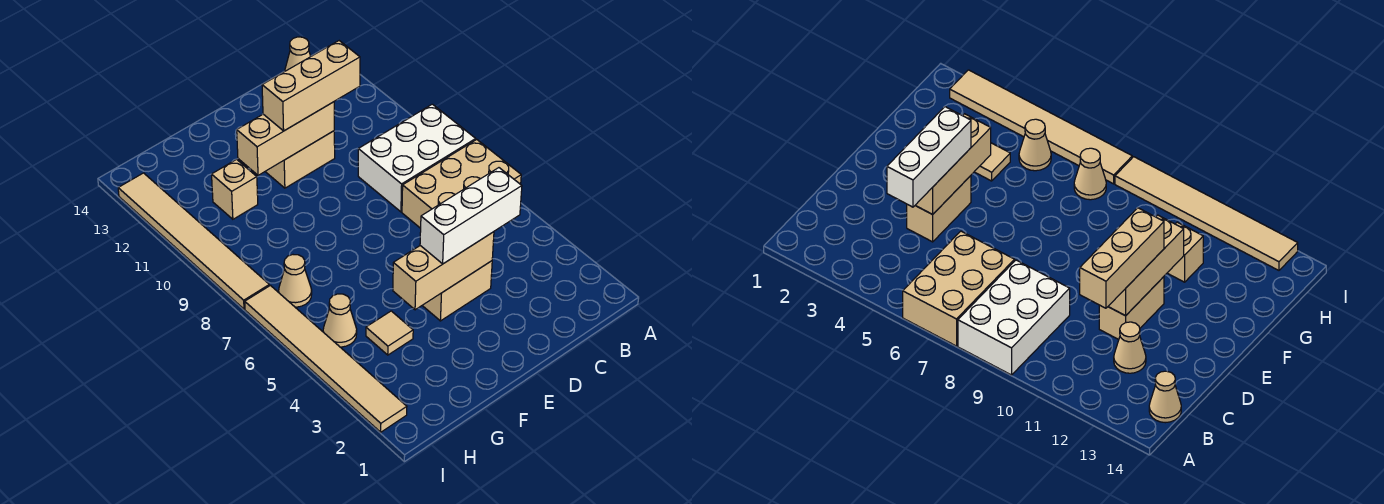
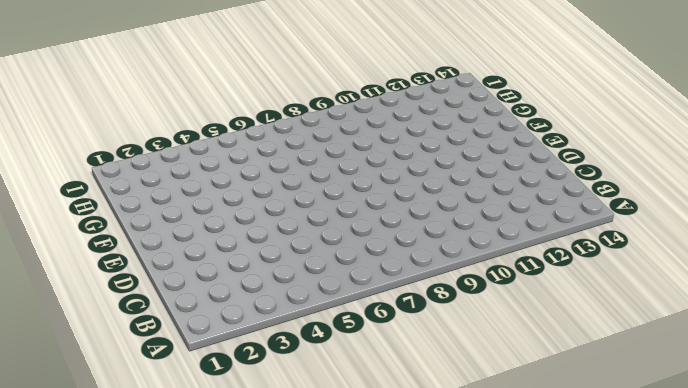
none -> tan 2x3 brick [402,140,521,228]
none -> white 2x3 brick [358,104,476,212]
none -> tan 1x1 cone [285,37,311,71]

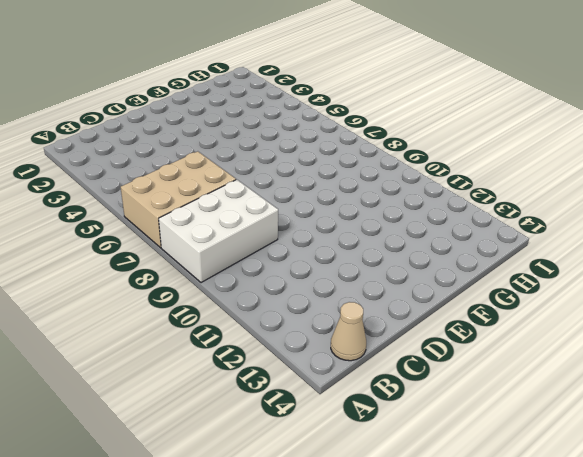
none -> tan 1x1 cone [1114,322,1146,373]
none -> tan 1x2 brick [422,261,492,321]
none -> tan 1x2 brick [265,131,335,188]

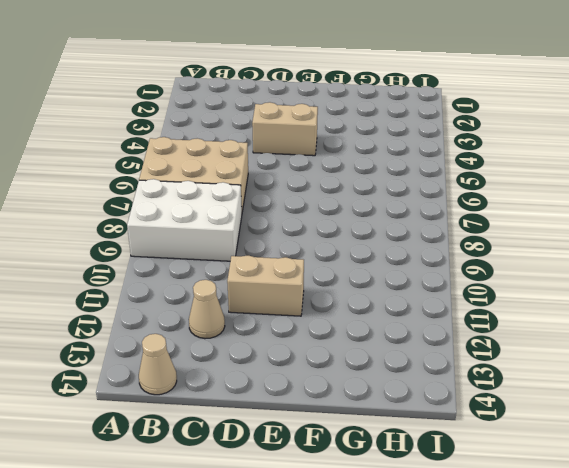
none -> tan 1x1 tile [366,311,413,355]
none -> tan 1x1 brick [212,159,258,219]
none -> tan 1x1 cone [323,294,357,347]

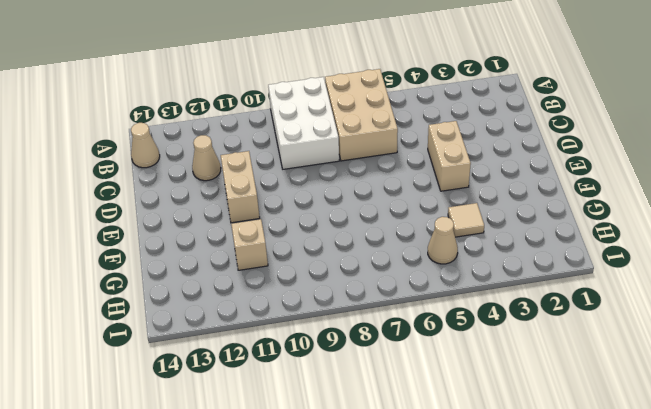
none -> tan 1x1 cone [279,255,312,307]
none -> tan 1x6 tile [245,286,407,432]
none -> tan 1x6 tile [118,173,269,309]

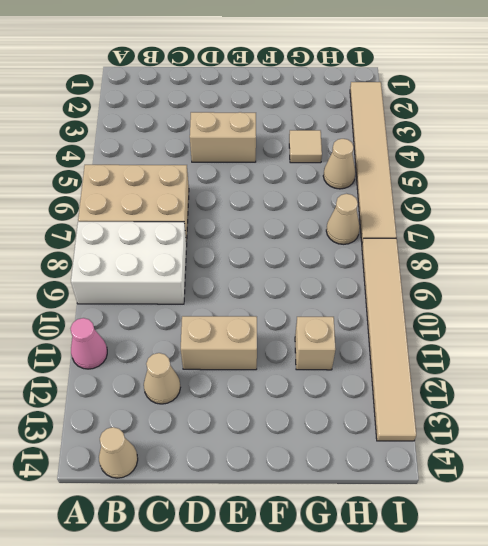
pink 1x1 cone [70,318,107,369] -> none
none -> tan 1x3 brick [393,232,494,310]
none -> tan 1x3 brick [237,102,334,175]
none -> white 1x3 brick [420,168,522,264]

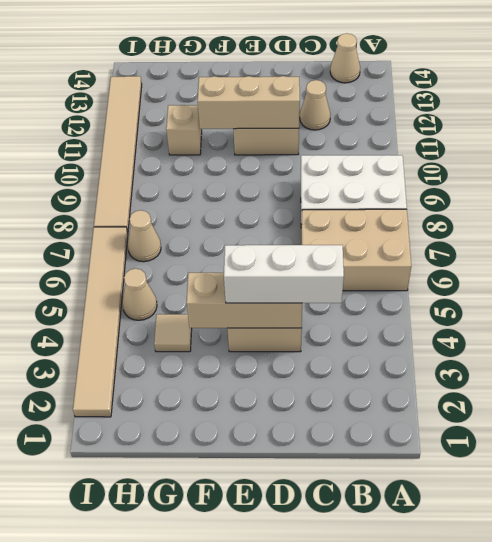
none -> tan 1x3 brick [262,41,360,131]

